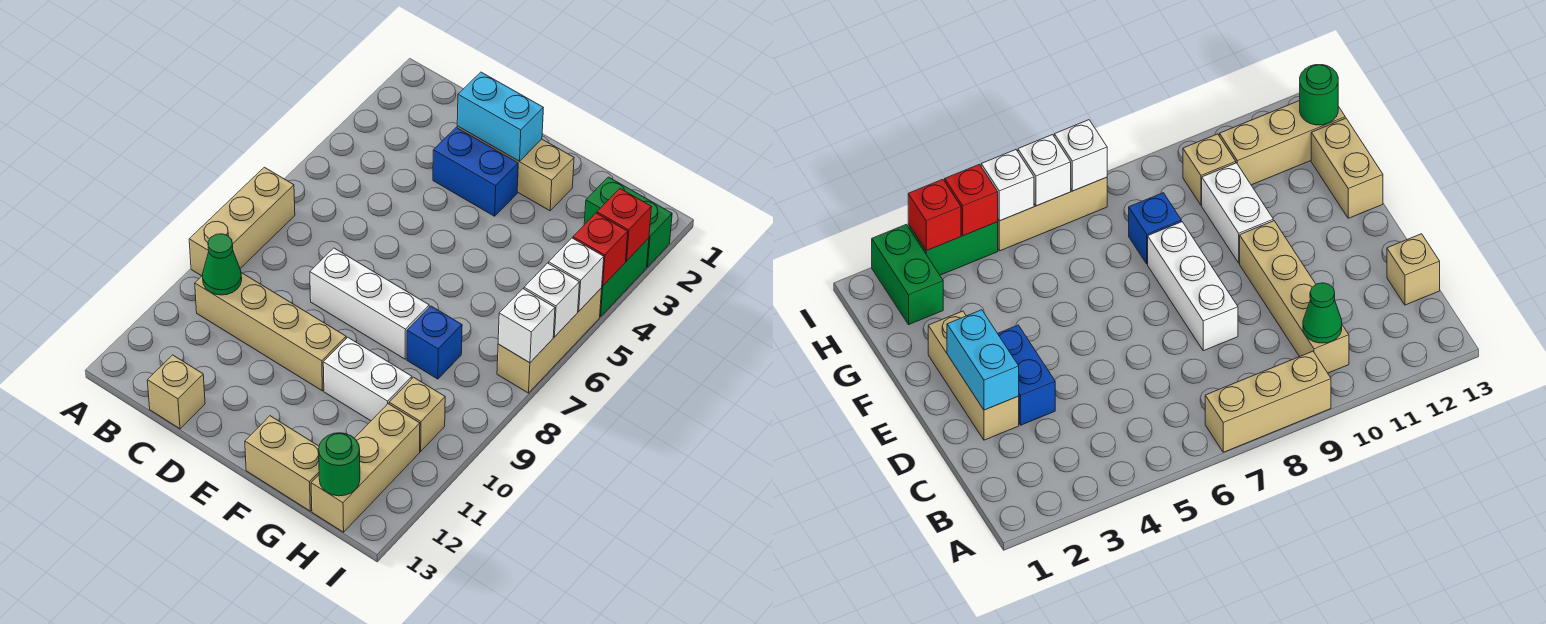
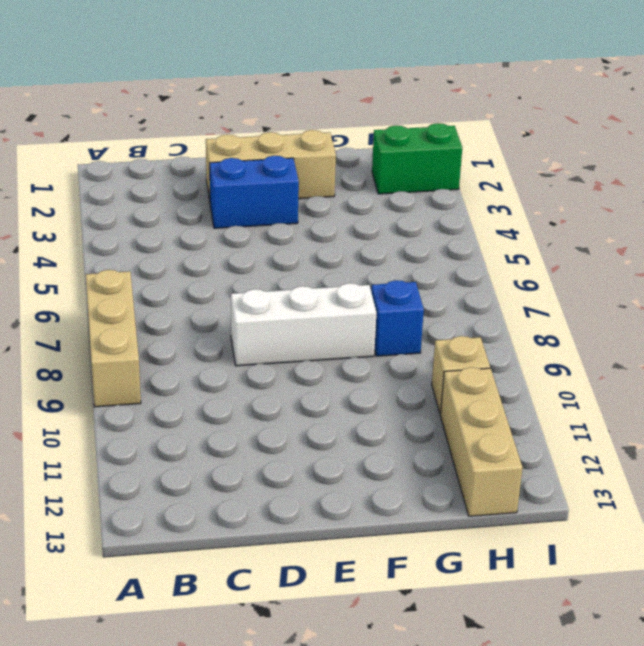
none -> tan 1x4 brick [195,273,346,391]
none -> tan 1x1 brick [147,355,205,429]
none -> white 1x2 brick [323,338,412,421]

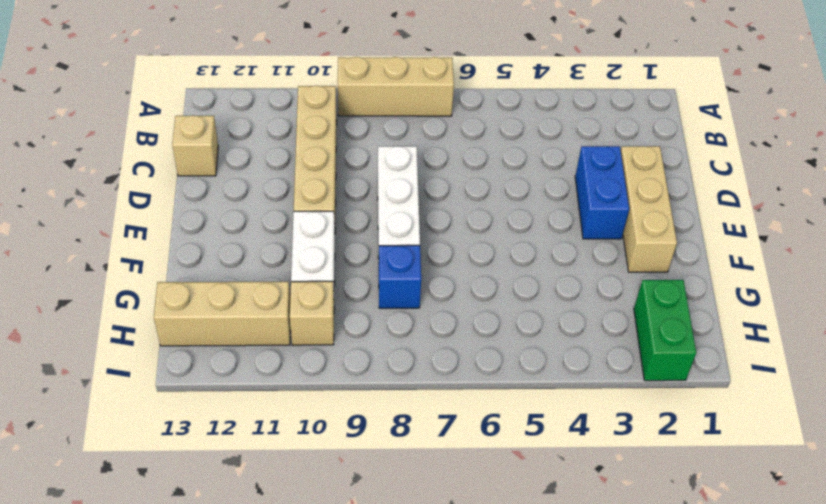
none -> tan 1x2 brick [245,416,319,511]
none -> green 1x2 brick [600,238,649,317]
none -> tan 1x3 brick [497,288,602,393]

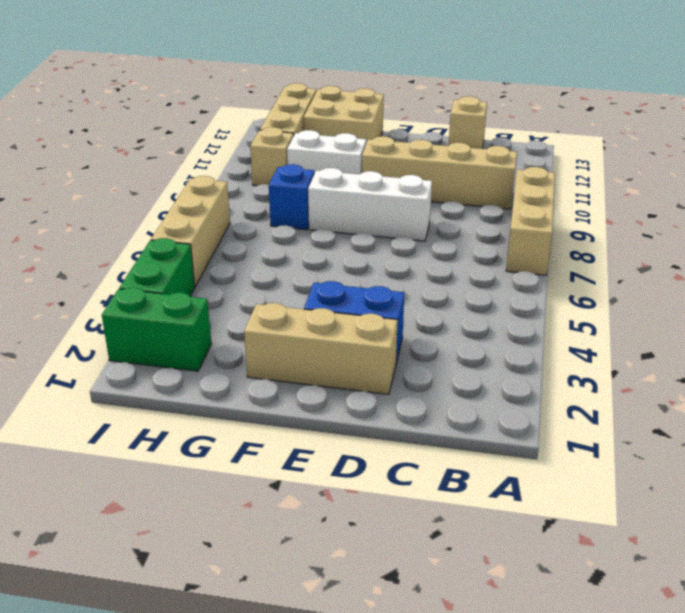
tan 2x2 brick [304,86,384,143] -> tan 1x2 brick [245,416,319,511]
none -> green 1x1 cone [202,234,242,295]
none -> cyan 1x2 brick [457,72,543,161]
none -> green 1x1 round brick [319,433,360,496]

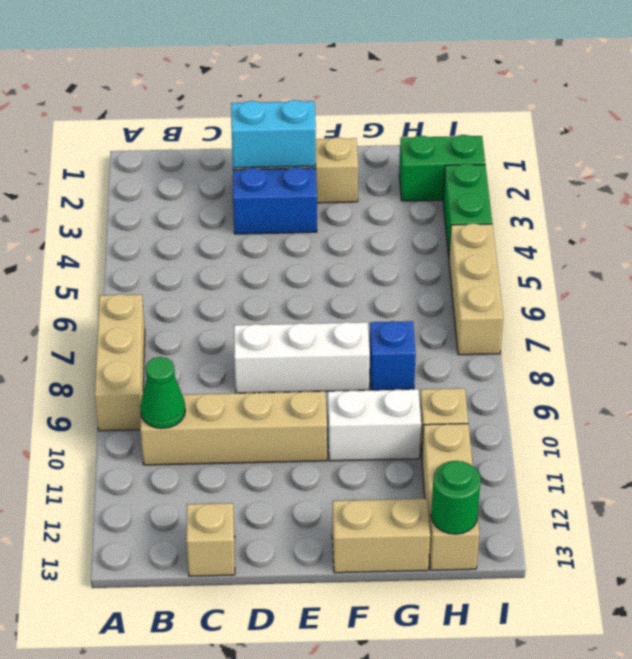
none -> red 1x1 brick [597,189,651,261]
none -> red 1x1 brick [573,213,628,286]
none -> white 1x1 brick [549,238,604,311]

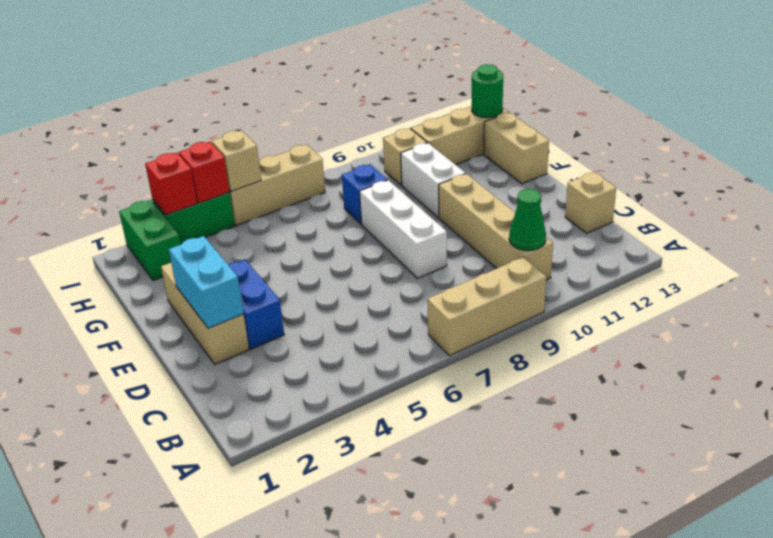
tan 1x1 brick [211,131,261,191] -> white 1x1 brick [549,238,604,311]
none -> white 1x1 brick [524,263,580,337]
none -> white 1x1 brick [498,289,555,363]

